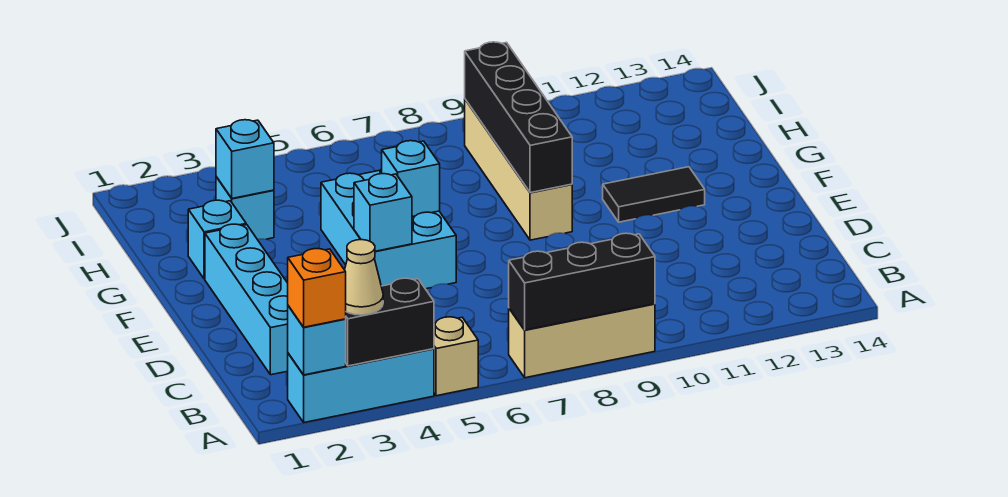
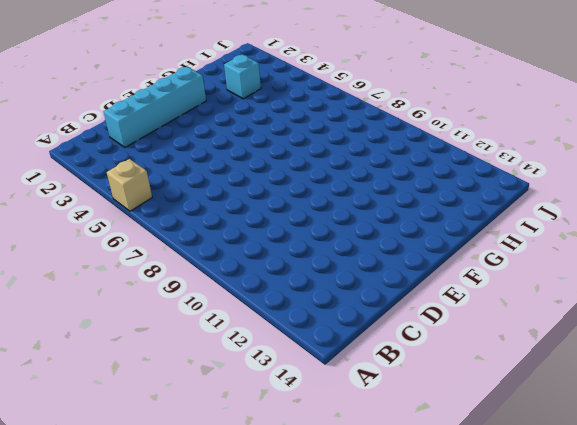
none -> cyan 1x3 brick [288,349,434,422]
none -> tan 1x3 brick [509,304,655,378]
none -> cyan 2x3 brick [321,169,456,289]

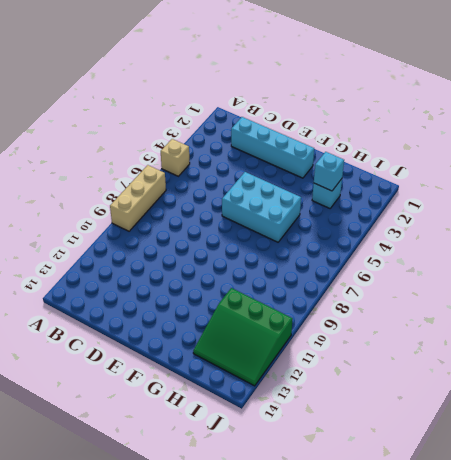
green 3x3 slope [193,288,292,386] -> none
none -> cyan 1x3 brick [288,349,434,422]
none -> tan 1x4 brick [465,99,572,240]
none -> black 1x2 tile [603,167,705,222]

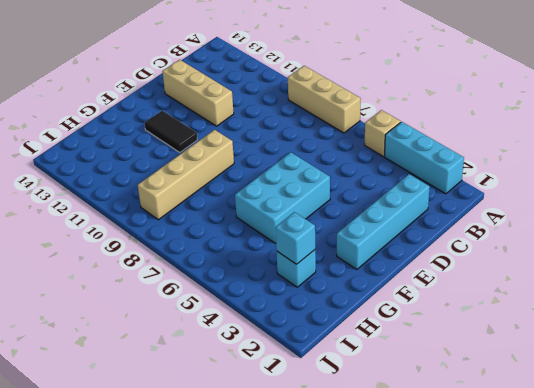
tan 1x3 brick [162,60,234,126] -> none
none -> cyan 1x1 brick [188,200,246,279]
none -> cyan 1x1 brick [288,306,346,375]
none -> black 1x2 brick [346,278,434,366]

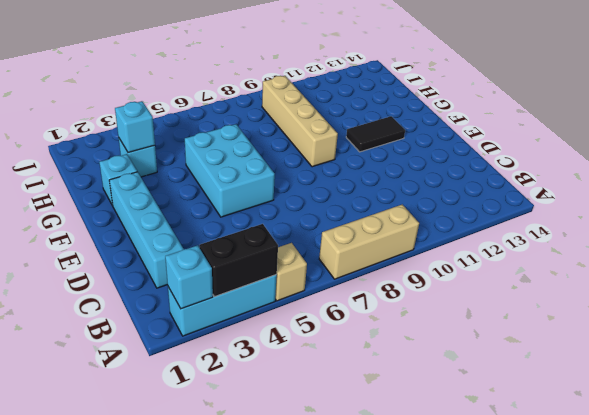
none -> black 1x3 brick [509,233,655,330]
none -> cyan 1x1 brick [354,174,412,251]
none -> cyan 1x1 brick [382,141,440,217]

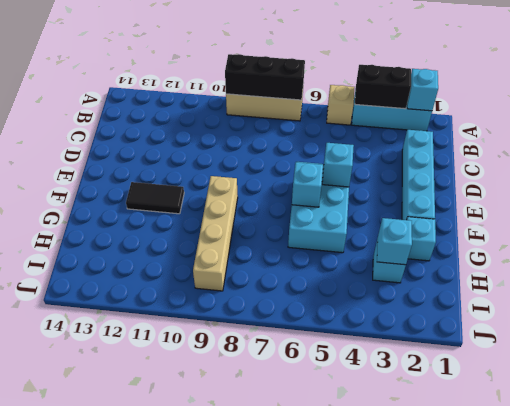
none -> black 1x4 brick [465,42,572,193]
none -> orange 1x1 brick [288,249,346,327]
none -> tan 1x1 cone [345,240,383,315]

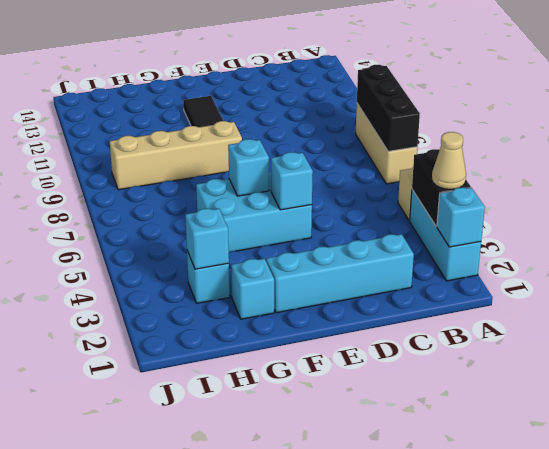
none -> black 1x4 brick [465,42,572,193]
none -> orange 1x1 brick [288,249,346,327]

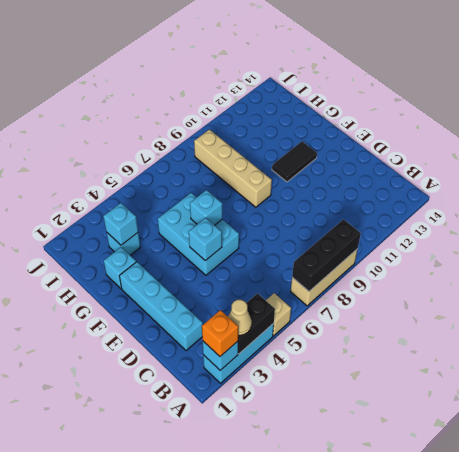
none -> black 1x4 brick [465,42,572,193]

